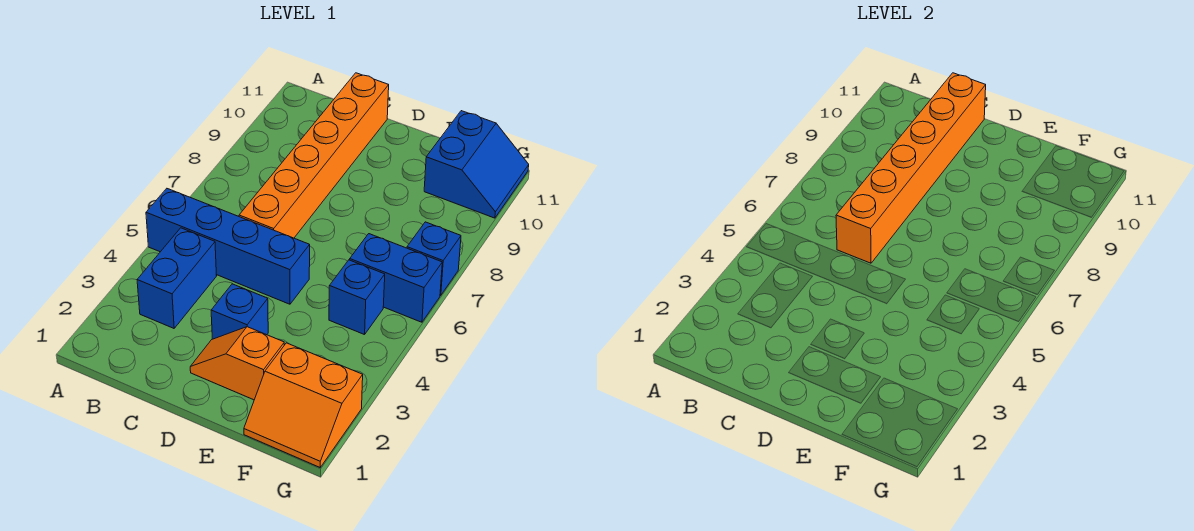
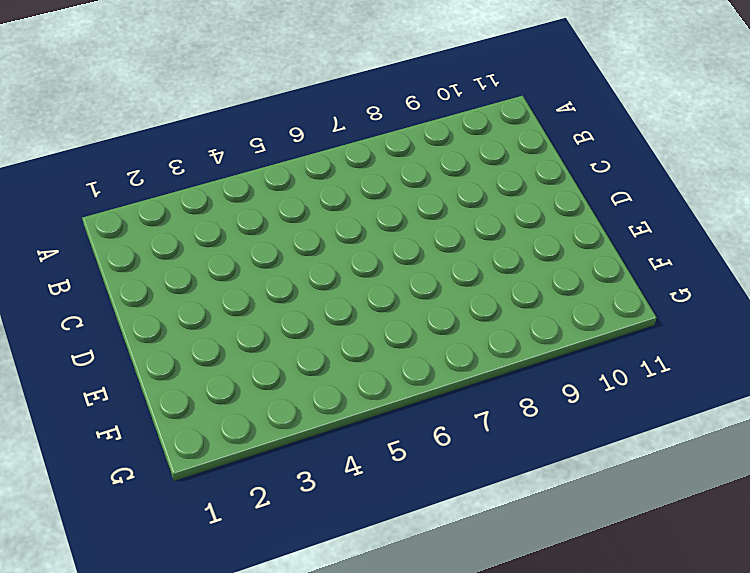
none -> blue 1x4 brick [146,189,310,304]
none -> blue 1x2 brick [137,228,216,328]

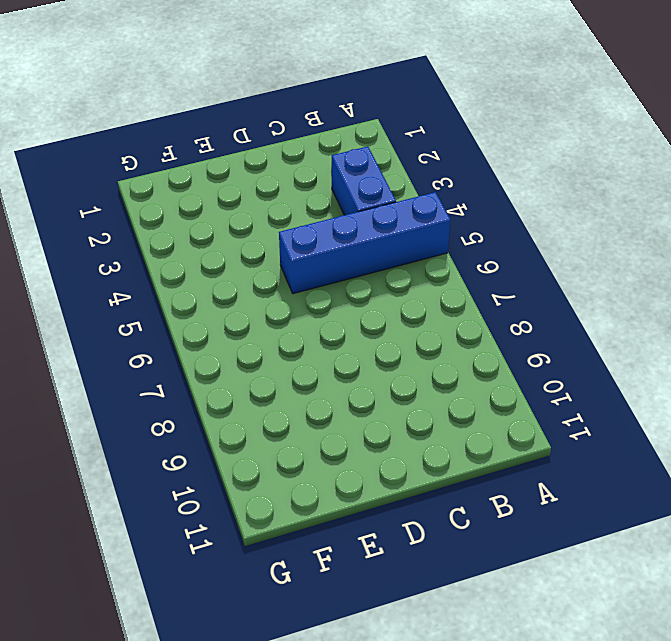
none -> orange 1x6 brick [239,73,389,238]
none -> orange 1x2 slope [190,327,284,400]

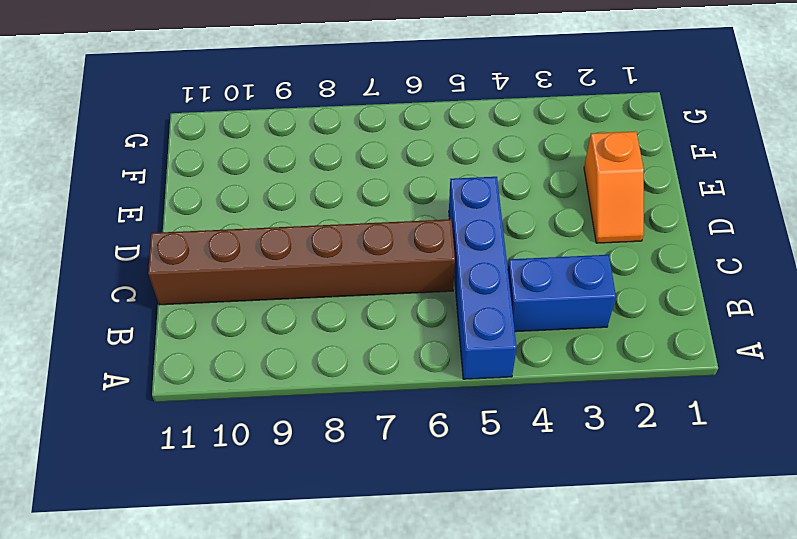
brown 1x6 brick [148,219,455,305] -> orange 1x6 brick [239,73,389,238]
none -> blue 1x1 brick [211,284,268,339]
none -> orange 2x2 slope [244,343,363,467]

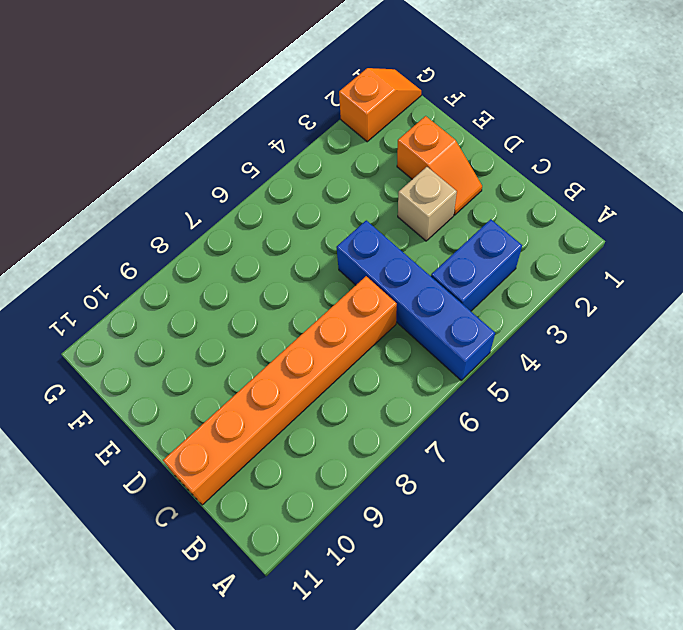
tan 1x1 brick [398,167,457,241] -> blue 1x1 brick [211,284,268,339]
orange 1x2 slope [339,68,421,142] -> orange 2x2 slope [244,343,363,467]
none -> blue 1x1 brick [329,260,385,335]
none -> blue 1x2 brick [350,234,442,322]

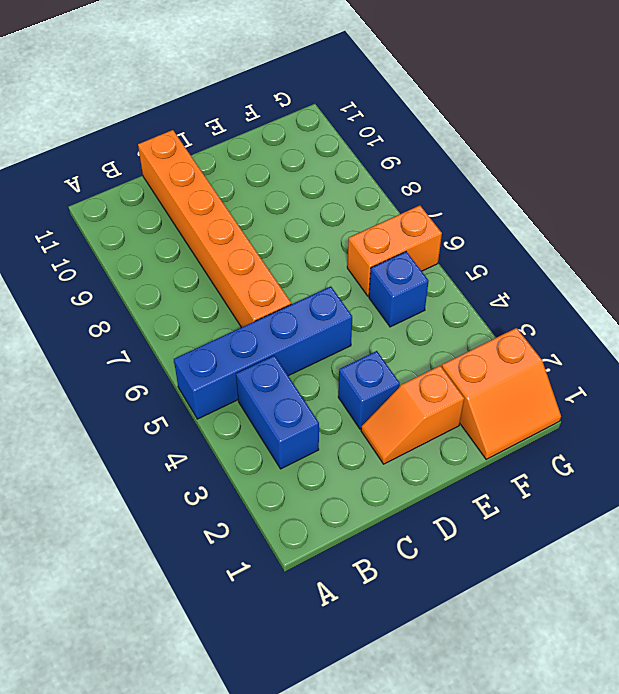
orange 1x2 brick [347,205,442,296] -> blue 1x2 brick [350,234,442,322]
none -> blue 2x2 slope [424,111,529,218]
none -> blue 1x1 brick [407,222,461,295]

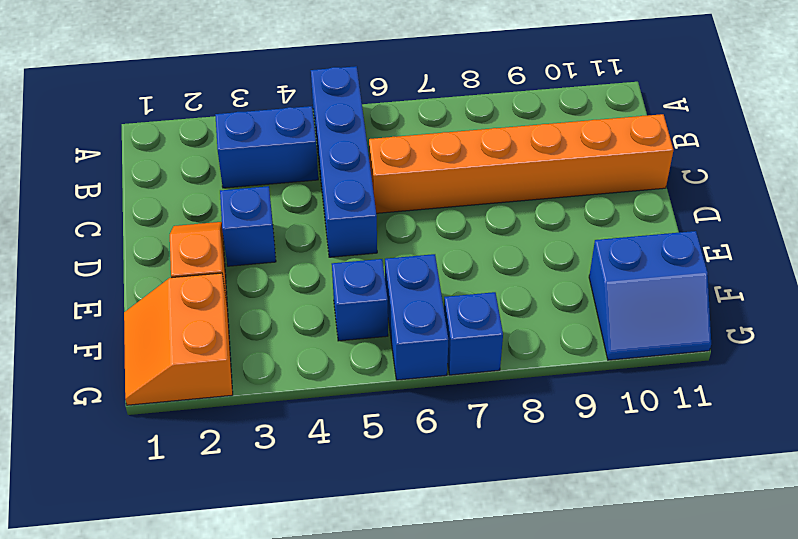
none -> orange 1x6 brick [836,73,986,263]

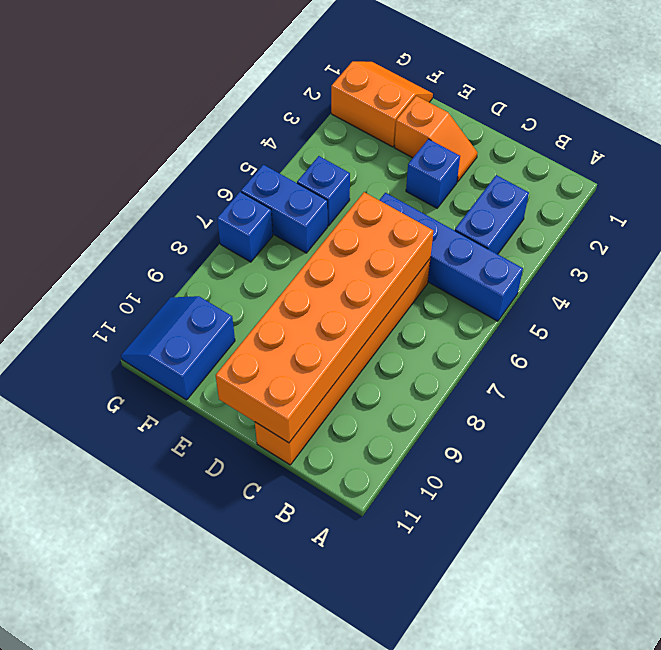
orange 2x6 brick [216,192,433,443] -> orange 1x6 brick [836,73,986,263]

